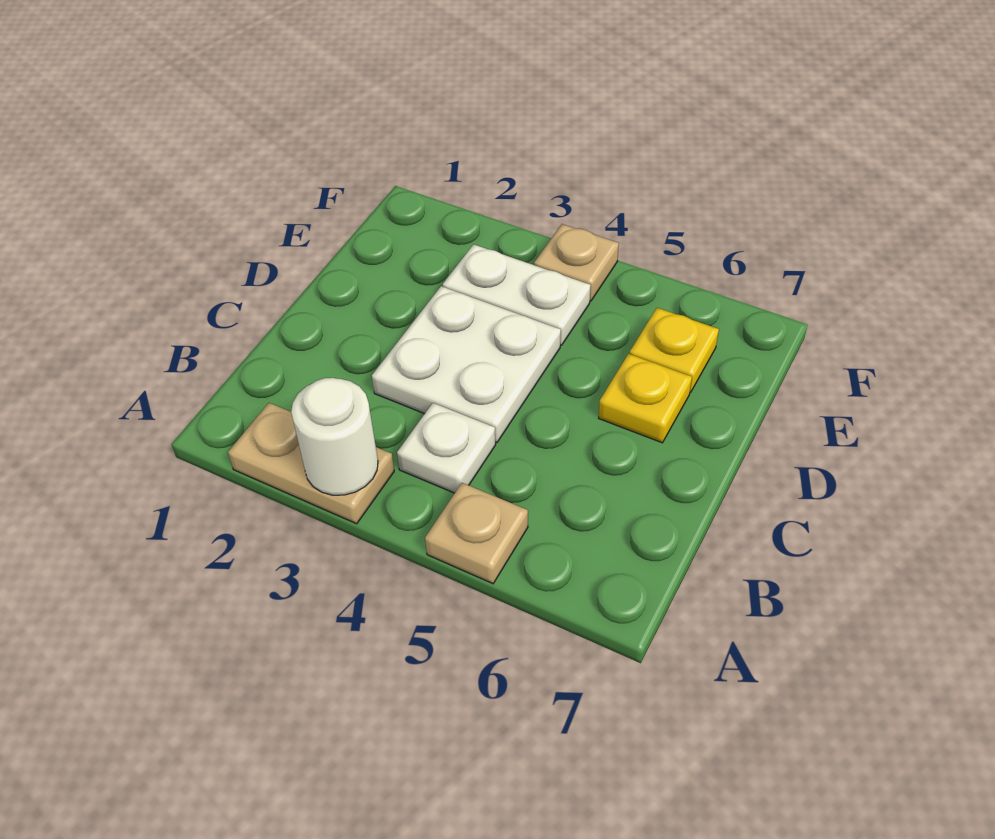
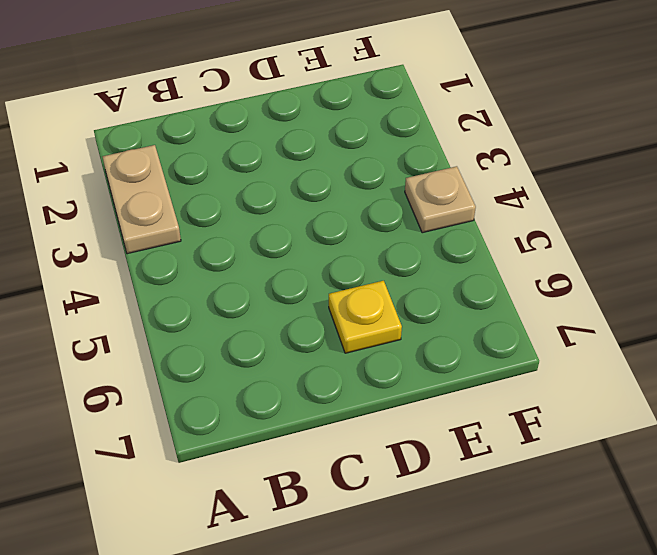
none -> tan 1x1 plate [425,483,528,584]
none -> white 1x1 plate [397,403,496,493]

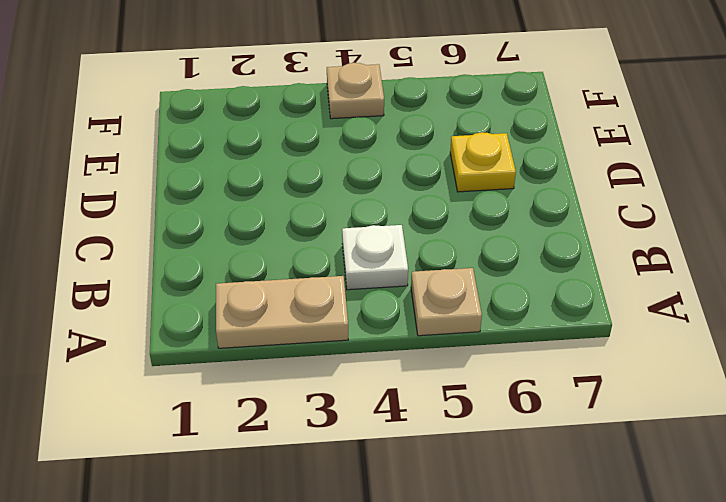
none -> white 2x2 plate [372,286,561,442]
none -> white 1x2 plate [443,244,591,345]

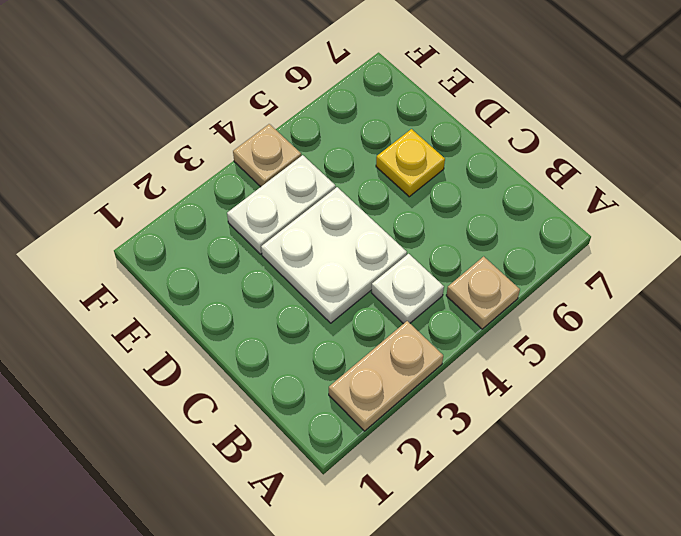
none -> yellow 1x1 plate [630,308,719,392]
none -> white 1x1 round brick [291,378,378,495]

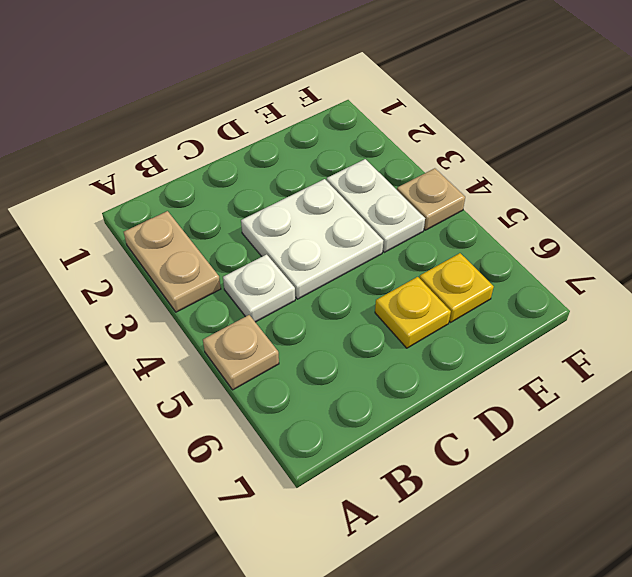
none -> white 1x1 round brick [291,378,378,495]

